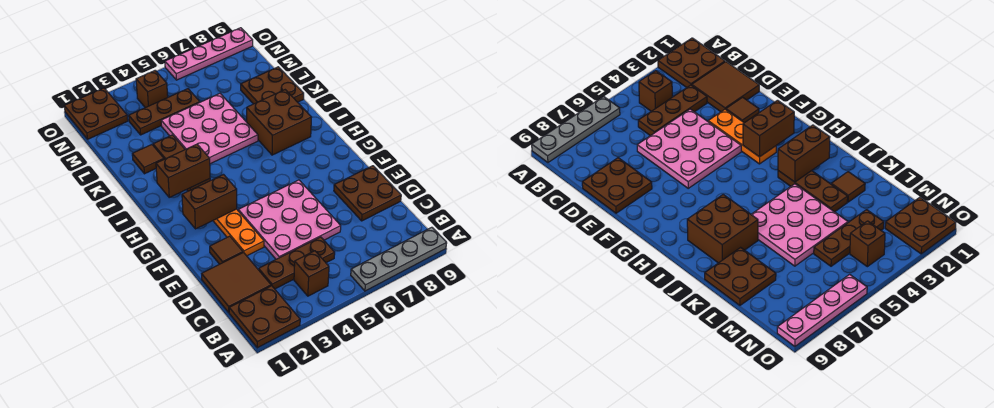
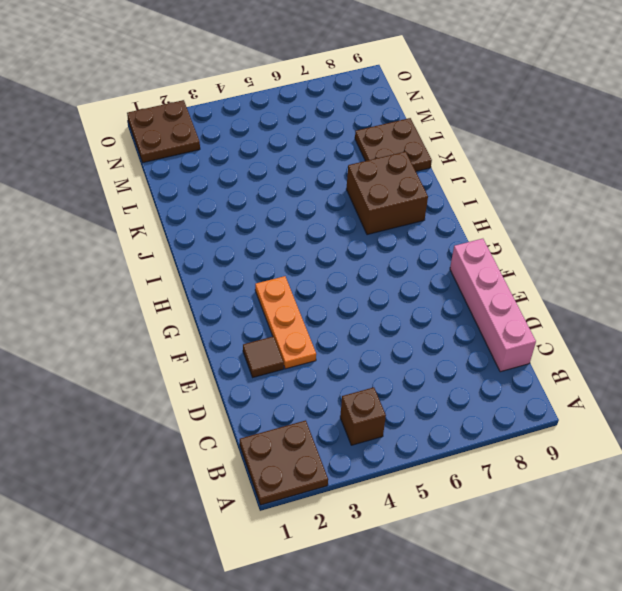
pink 1x4 brick [450,239,536,372] -> brown 2x2 plate [334,166,401,221]
none -> grey 1x4 plate [351,227,447,291]
none -> brown 2x2 tile [202,253,271,312]
none -> brown 1x3 plate [259,237,335,289]

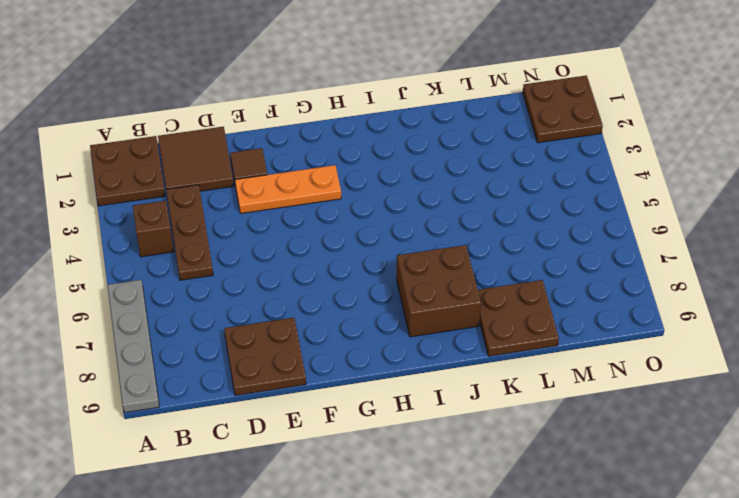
none -> pink 3x3 plate [238,180,341,259]
none -> brown 1x3 plate [153,135,210,191]
none -> pink 3x3 plate [161,94,258,164]

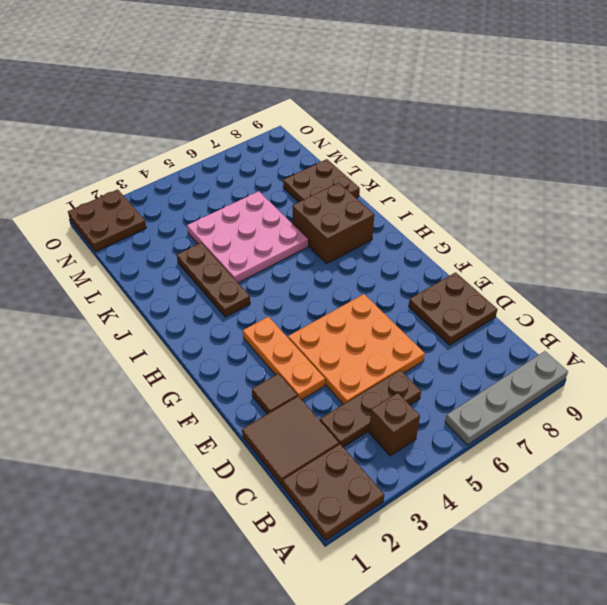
orange 3x3 plate [288,294,425,404] -> pink 3x3 plate [238,180,341,259]
none -> brown 1x1 tile [132,145,164,174]
none -> brown 1x3 plate [129,89,200,135]
none -> brown 1x1 brick [136,71,168,108]

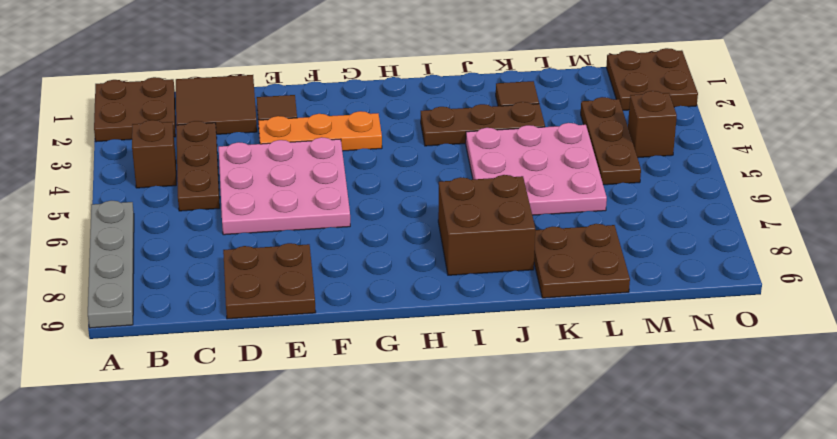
none -> pink 1x4 plate [165,28,253,80]
none -> brown 1x2 brick [182,175,237,229]
none -> brown 1x2 brick [156,144,210,197]

